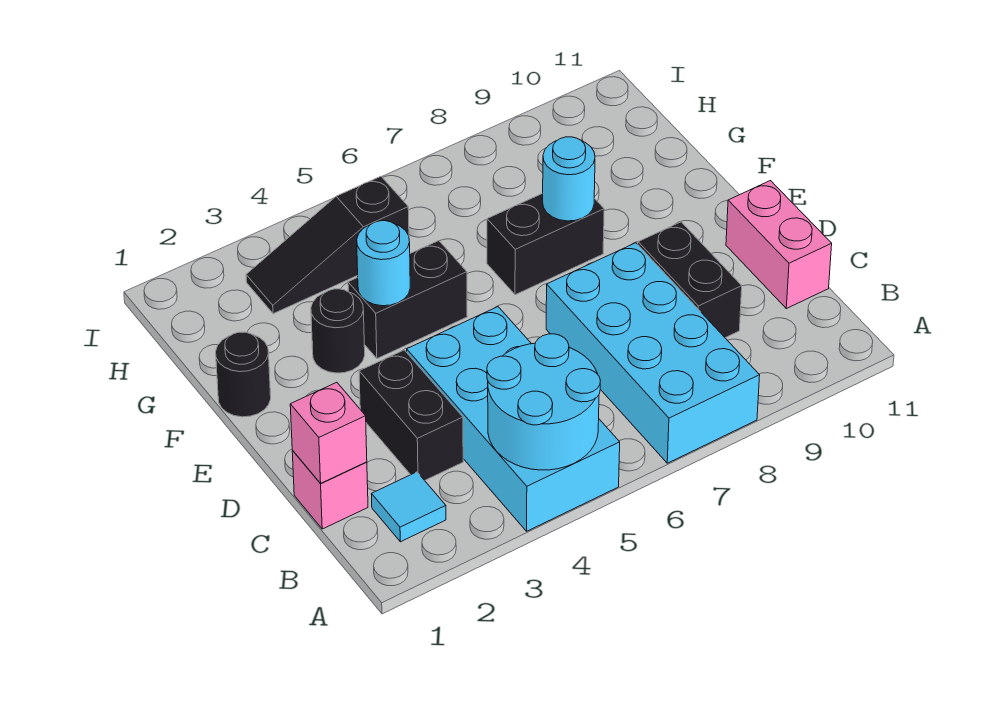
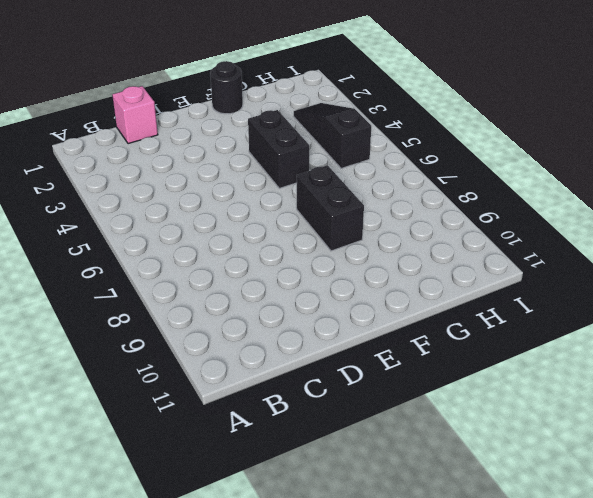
none -> cyan 2x4 brick [407,307,620,531]
none -> cyan 2x4 brick [546,243,760,463]
none -> cyan 1x1 tile [372,472,446,542]

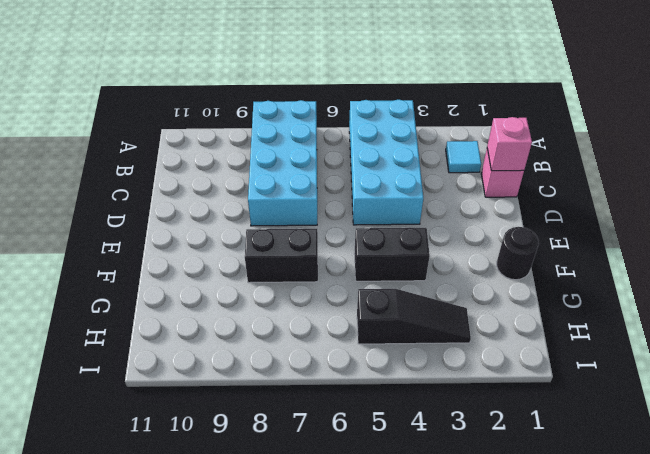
none -> black 1x2 brick [359,350,463,480]
none -> black 1x2 brick [638,222,742,338]
none -> pink 1x2 brick [726,181,832,309]

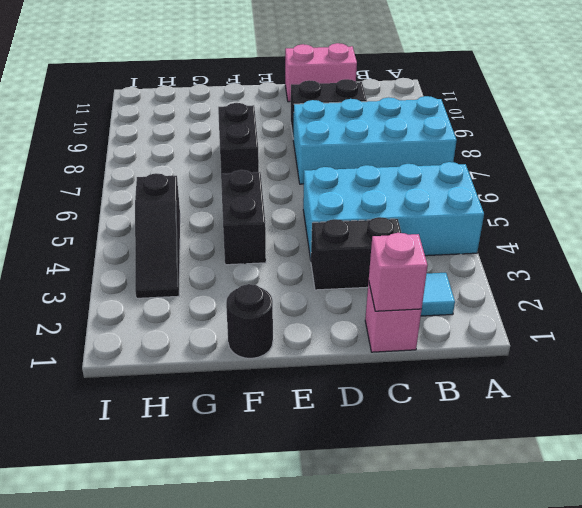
none -> black 1x1 round brick [311,289,365,373]
none -> cyan 2x2 round brick [487,334,600,470]
none -> cyan 1x1 round brick [357,221,410,306]

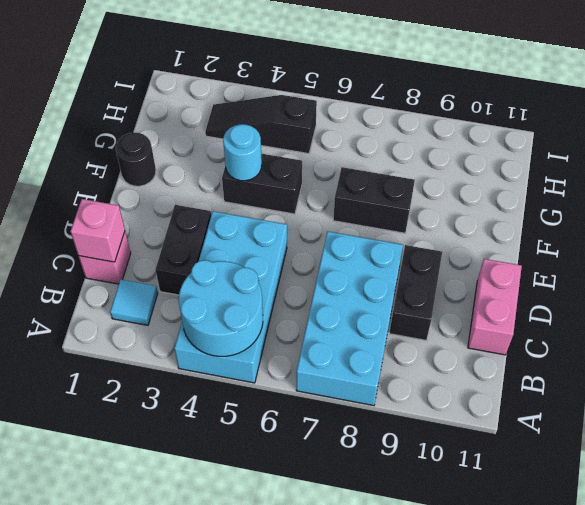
none -> black 1x1 round brick [311,289,365,373]
none -> cyan 1x1 round brick [543,137,595,221]

